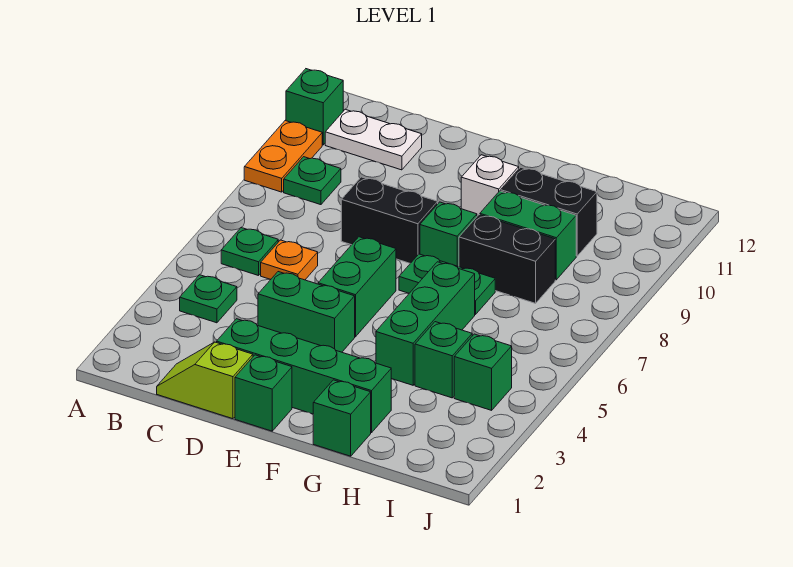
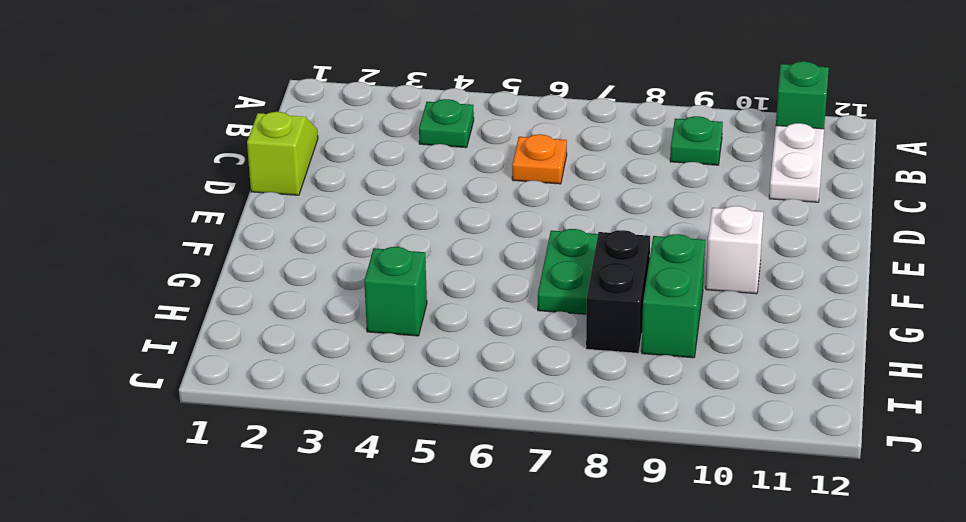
none -> orange 1x2 plate [244,121,322,192]
none -> green 1x1 plate [221,228,278,276]
none -> green 1x4 brick [217,319,391,433]

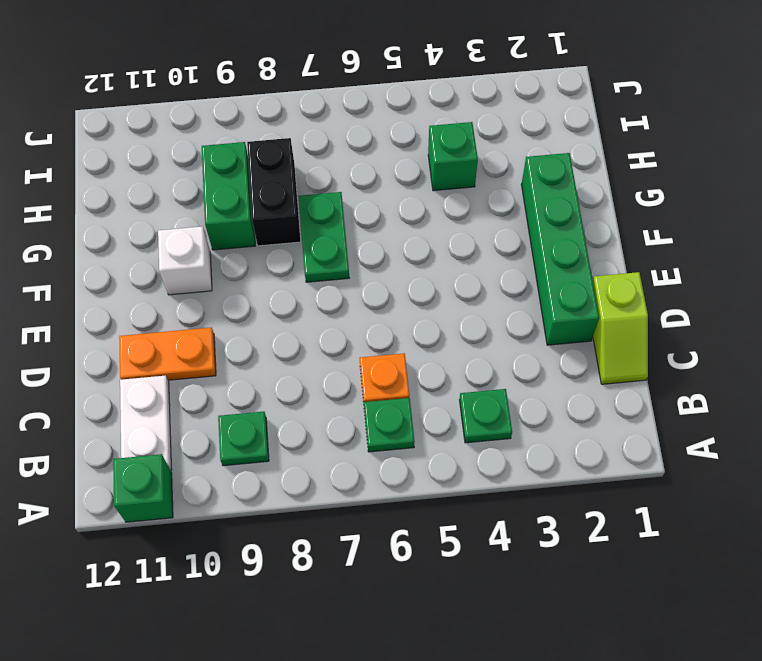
orange 1x2 plate [119,327,216,380] -> orange 1x2 plate moved to [244,121,322,192]
none -> green 1x2 brick [258,272,355,352]
none -> black 1x2 brick [341,177,438,263]
none -> green 1x1 brick [235,355,292,431]

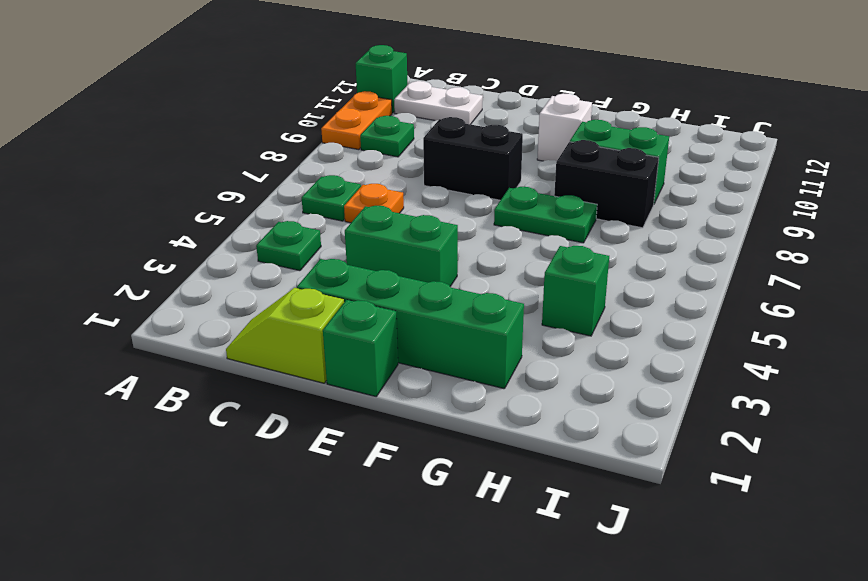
none -> green 1x2 brick [318,237,396,337]
none -> green 1x1 brick [420,202,477,267]
none -> green 1x1 brick [313,380,371,456]

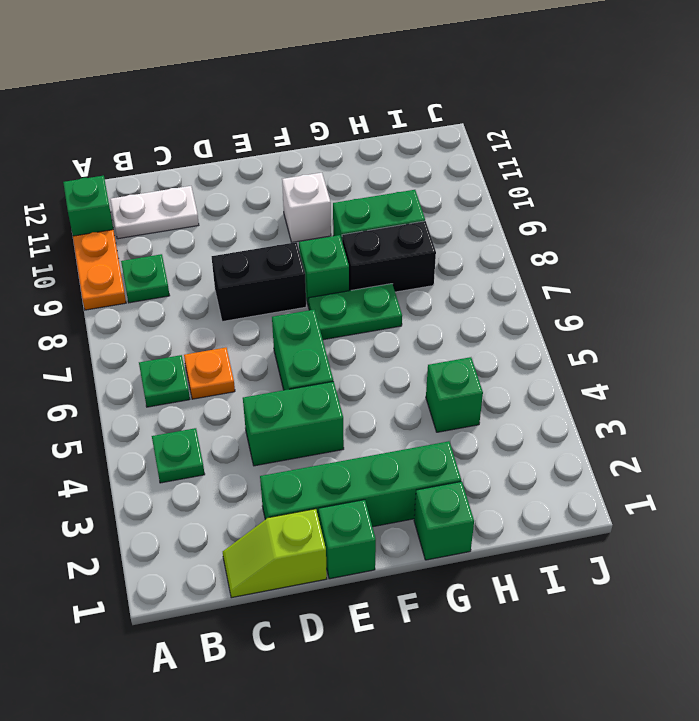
none -> green 1x3 brick [376,262,475,385]
none -> black 1x2 brick [501,167,597,256]
none -> green 1x1 brick [454,334,512,410]

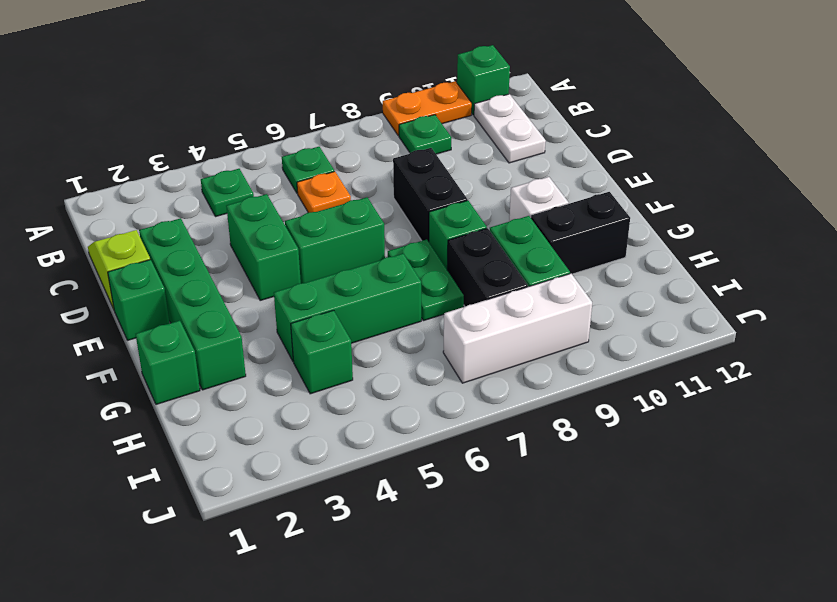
black 1x2 brick [531,192,630,274] -> black 1x2 brick turned to [501,167,597,256]
white 1x3 brick [443,274,592,383] -> none
none -> green 1x1 brick [454,334,512,410]

